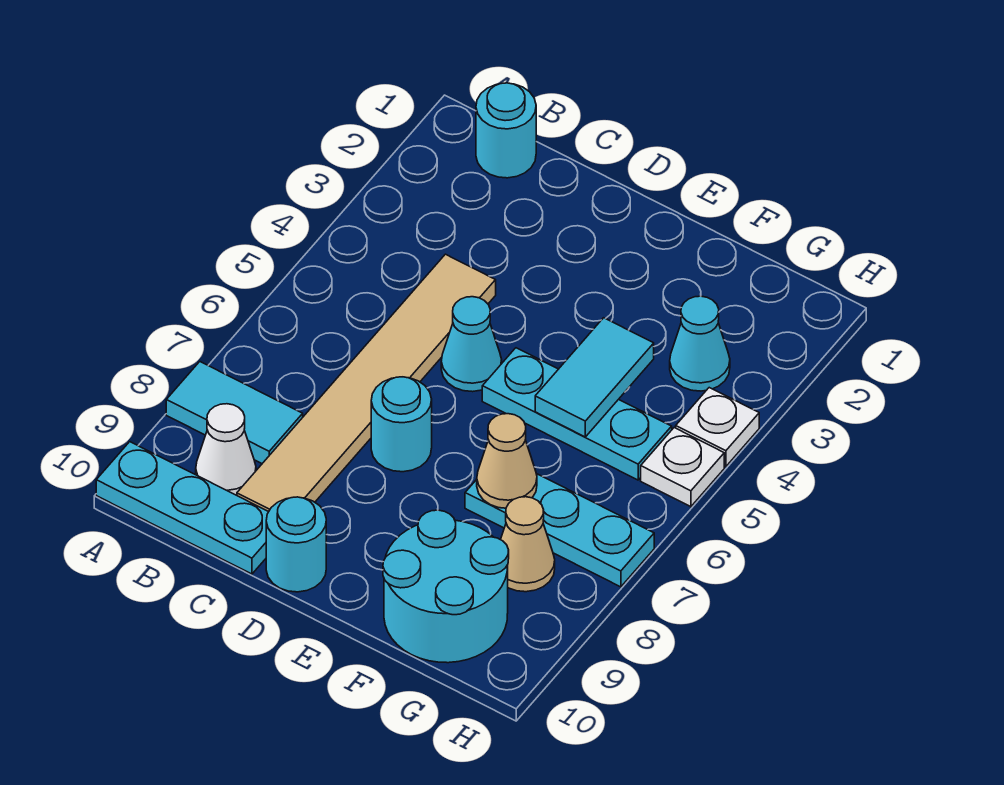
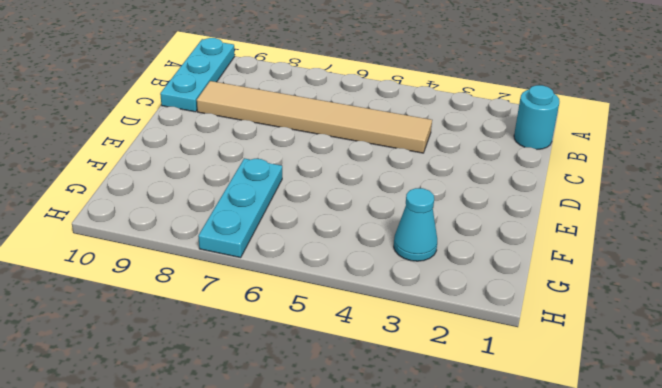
none -> cyan 1x2 tile [166,362,303,463]
none -> white 1x1 cone [196,404,256,495]
none -> cyan 1x1 cone [441,297,502,392]

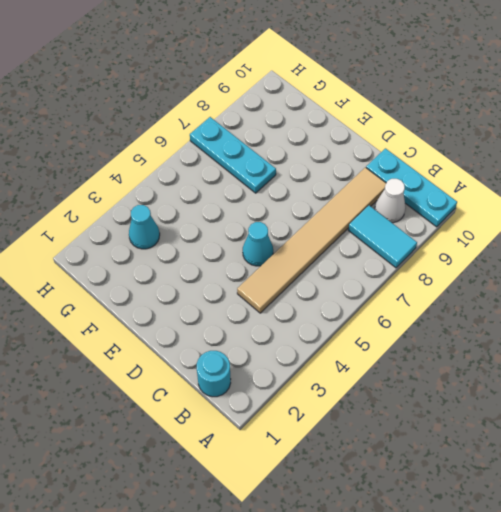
none -> cyan 1x1 round brick [371,377,432,472]
none -> cyan 1x1 round brick [266,497,326,592]
none -> cyan 1x3 plate [482,348,672,480]

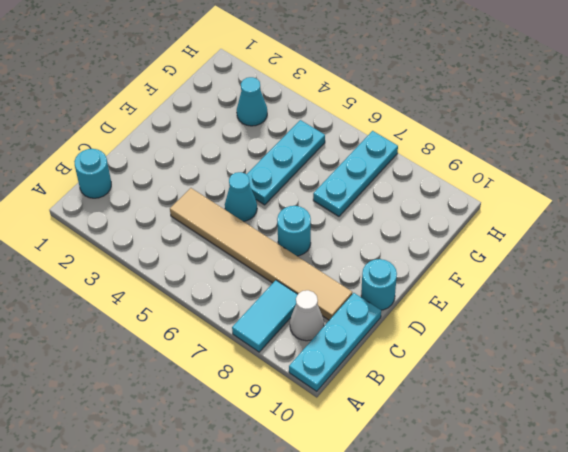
none -> cyan 2x2 round brick [383,510,509,663]
none -> tan 1x1 cone [501,497,555,592]
none -> white 1x1 plate [676,388,759,467]

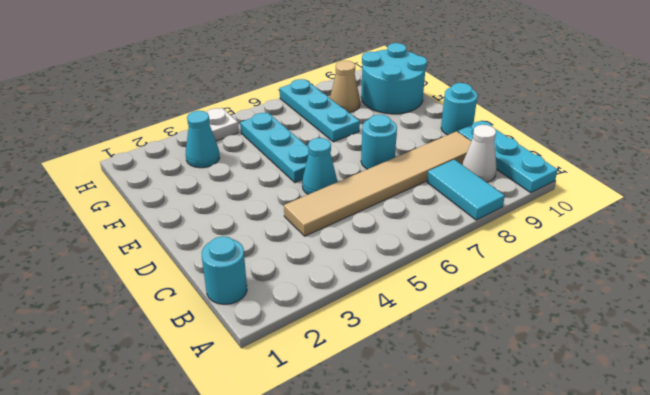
none -> white 1x1 plate [641,428,724,507]
none -> cyan 1x2 tile [535,318,654,437]
none -> tan 1x1 cone [477,414,537,508]

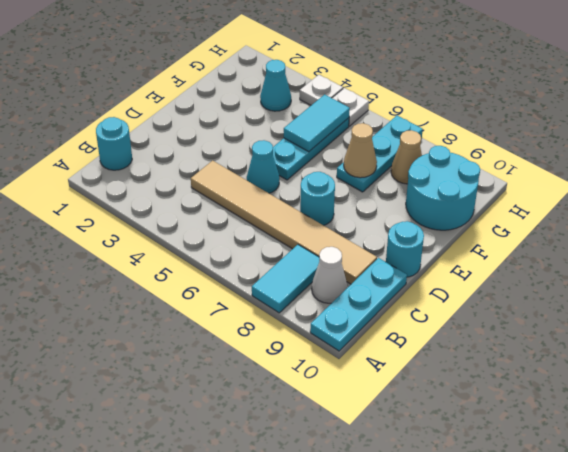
cyan 1x2 tile [284,95,350,152] -> cyan 1x2 tile turned to [535,318,654,437]

